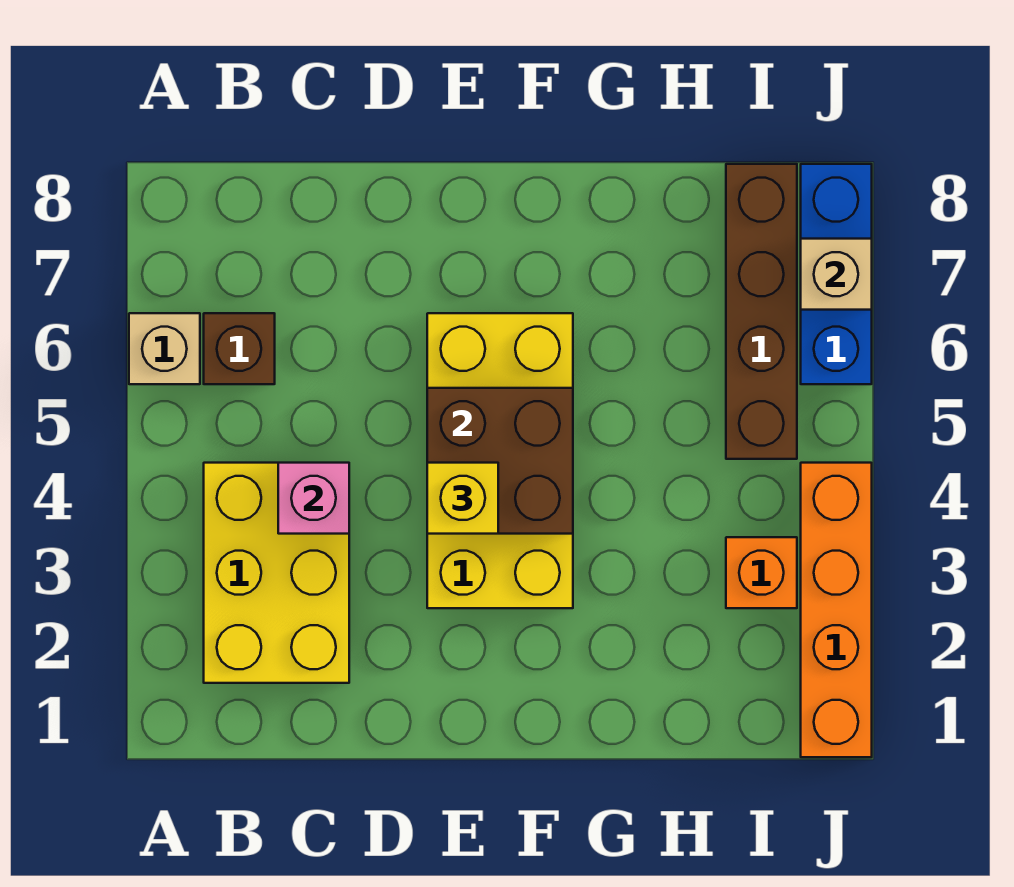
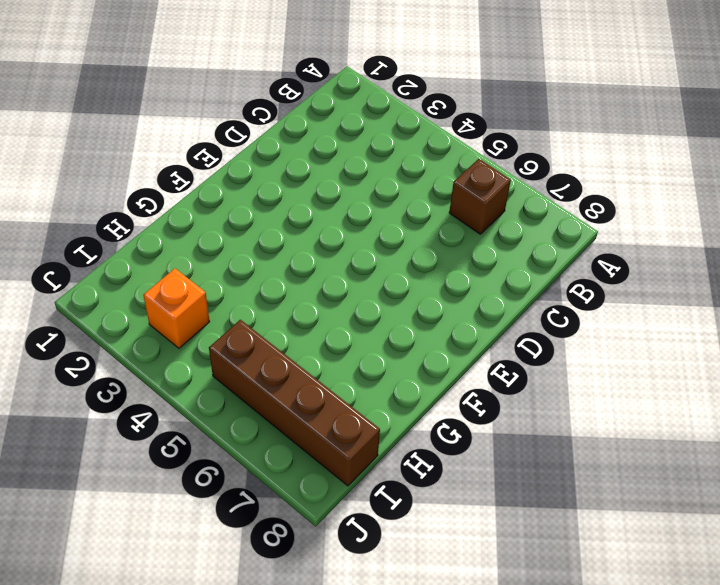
none -> tan 1x1 brick [129,313,200,384]
none -> yellow 2x3 brick [204,463,349,683]
none -> yellow 2x4 brick [427,313,573,608]

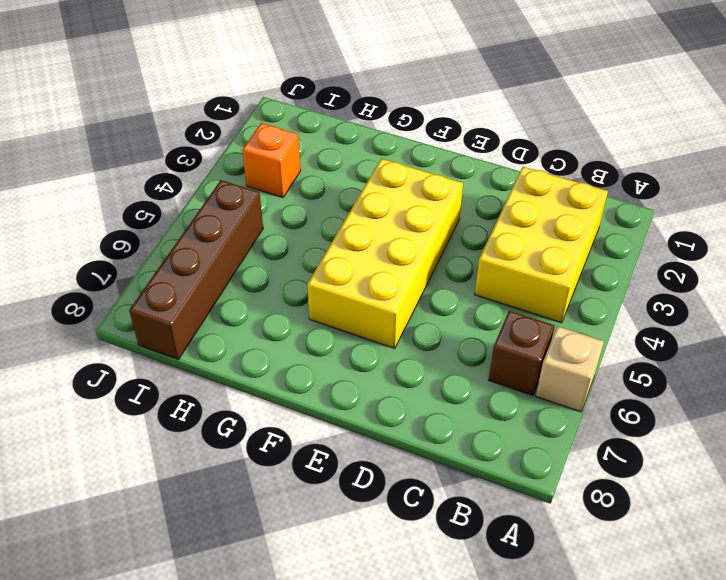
none -> orange 1x4 brick [801,463,872,757]
none -> blue 1x3 brick [801,164,872,384]
none -> pink 1x1 brick [278,463,349,534]

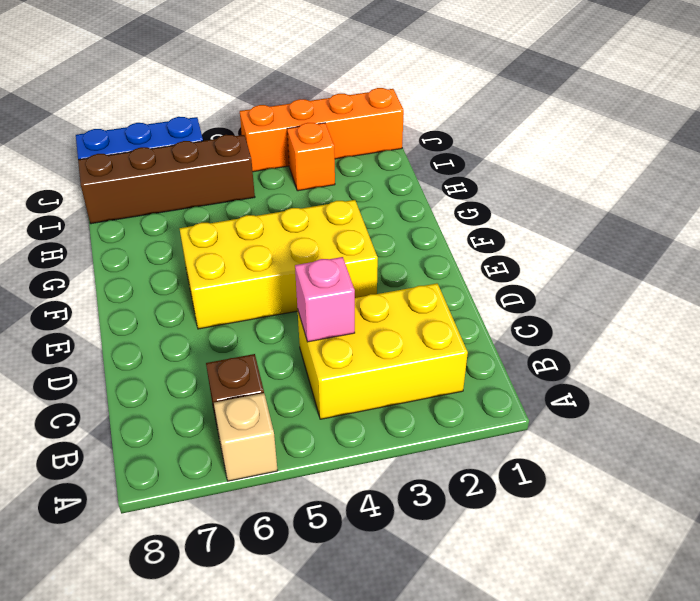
none -> brown 2x2 brick [427,388,573,534]
none -> tan 1x1 brick [801,239,872,310]
none -> yellow 1x1 brick [427,463,498,534]

